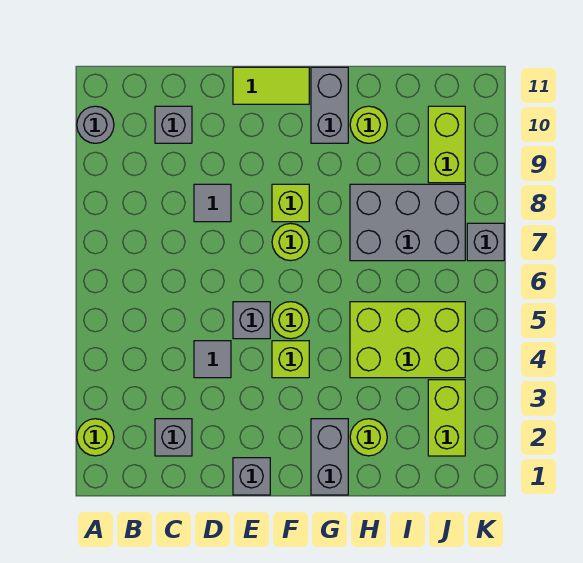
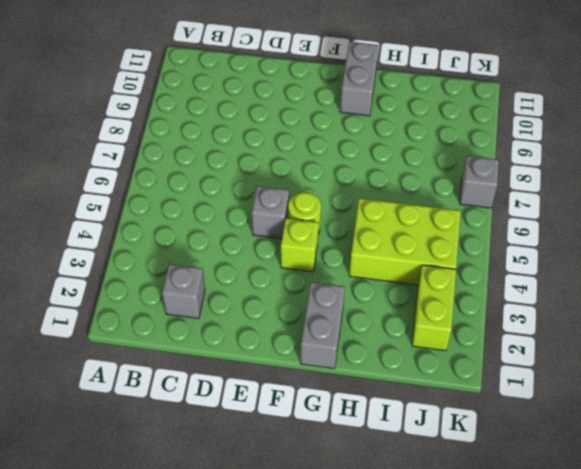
none -> lime 1x1 round brick [77,419,114,456]
none -> grey 1x1 round brick [77,106,114,143]
none -> grey 1x1 brick [155,106,192,143]

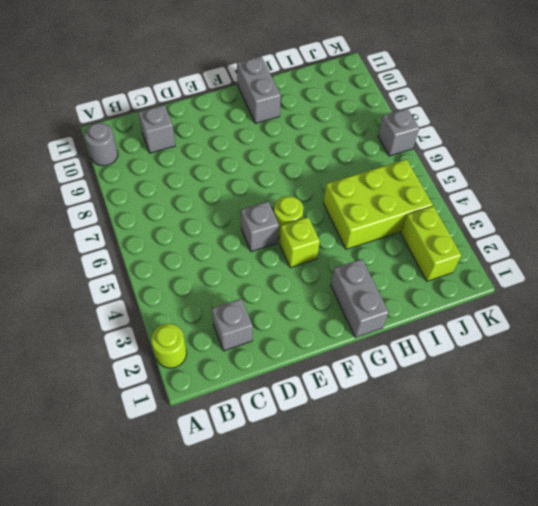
none -> grey 1x1 tile [194,341,231,378]
none -> grey 1x1 tile [194,184,231,222]
none -> grey 1x1 brick [233,458,270,495]

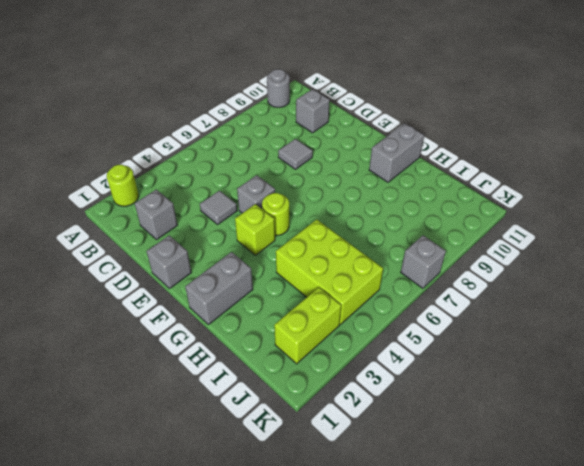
none -> lime 1x2 tile [233,67,309,104]
none -> lime 1x1 round brick [272,223,309,261]
none -> lime 1x1 brick [272,184,309,222]

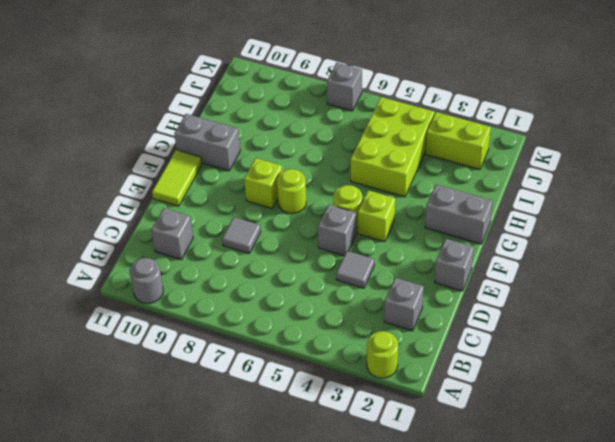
none -> lime 1x1 round brick [350,419,387,456]
none -> grey 2x3 brick [350,184,465,261]
none -> lime 1x1 round brick [350,106,387,143]

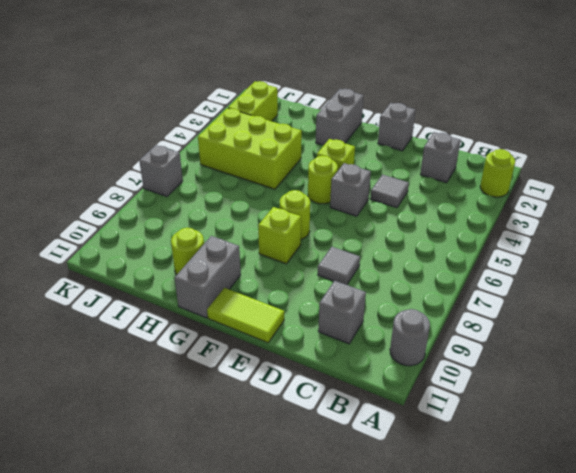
none -> lime 1x1 round brick [350,419,387,456]
none -> grey 2x3 brick [350,184,465,261]
none -> lime 1x2 brick [428,106,465,183]

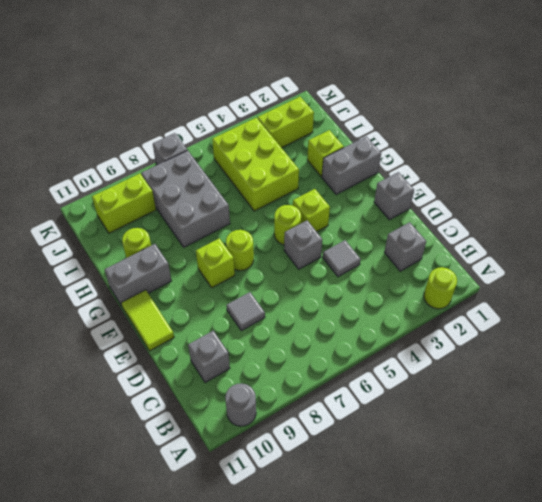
lime 1x1 brick [307,130,344,176] -> lime 1x1 round brick [350,419,387,456]

